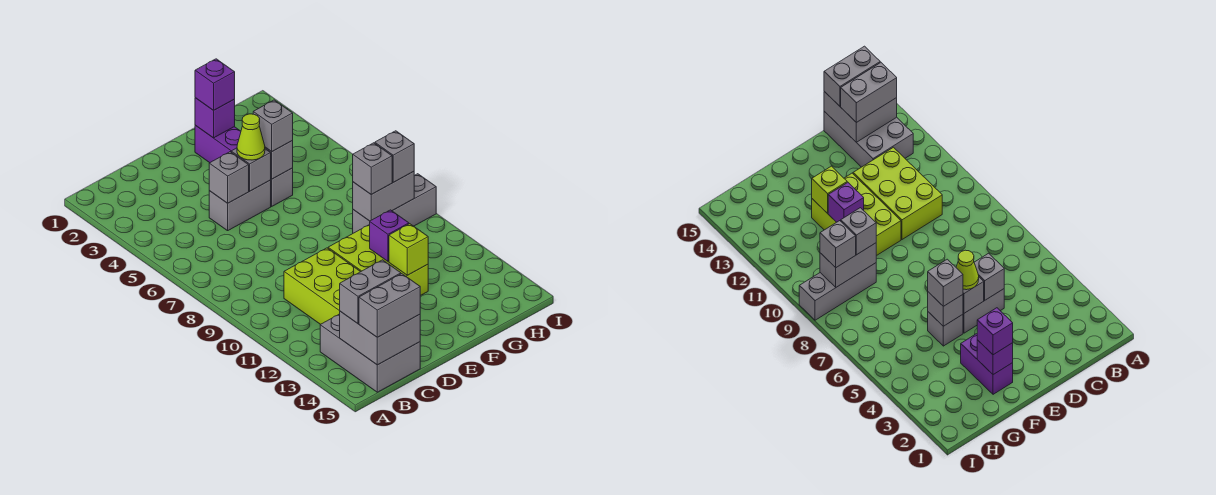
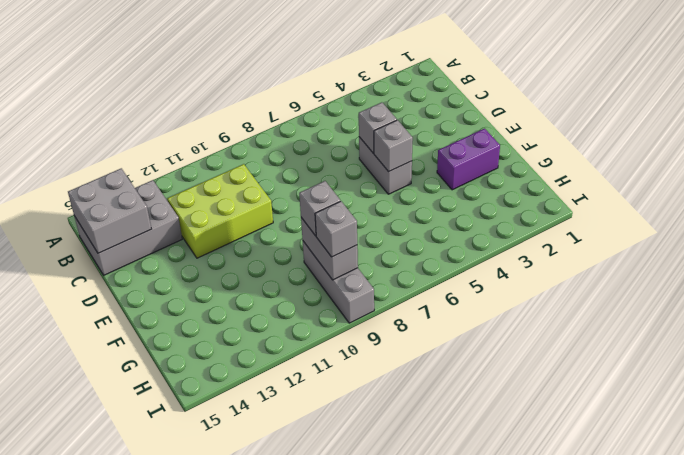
none -> lime 2x3 brick [328,224,428,296]
none -> grey 1x1 brick [271,168,293,206]
none -> purple 1x1 brick [195,98,235,138]

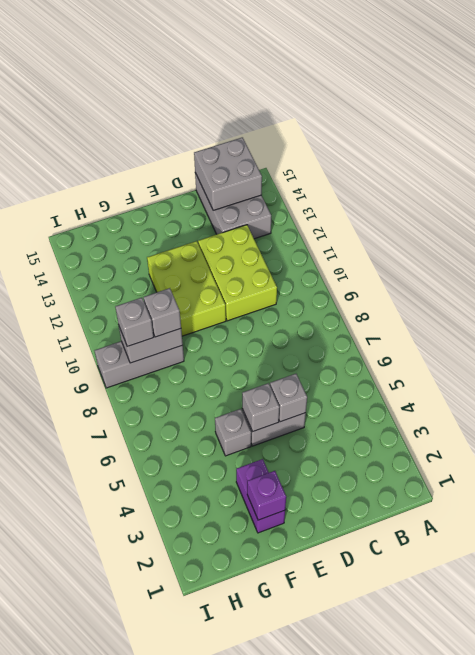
none -> grey 1x1 brick [265,141,293,179]
none -> purple 1x1 brick [370,210,409,261]
none -> lime 1x1 brick [389,224,428,275]

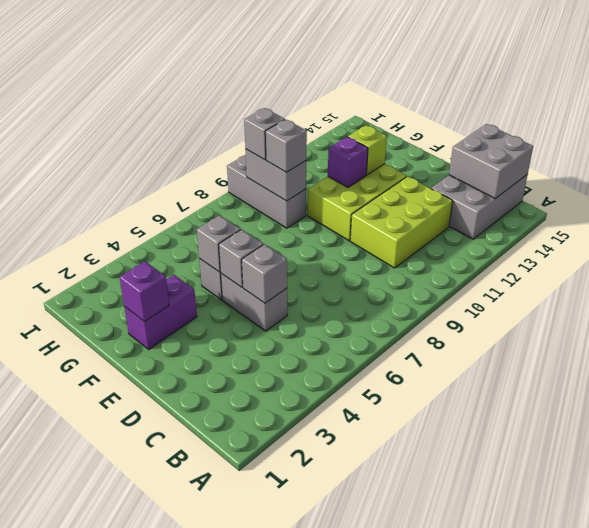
none -> grey 1x2 brick [340,260,401,323]
none -> grey 1x2 brick [359,274,420,337]
none -> lime 1x1 cone [237,114,265,160]

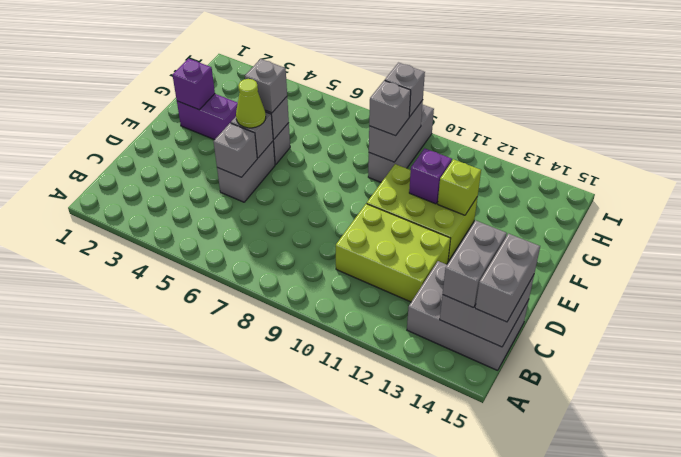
none -> purple 1x1 brick [195,59,235,110]

